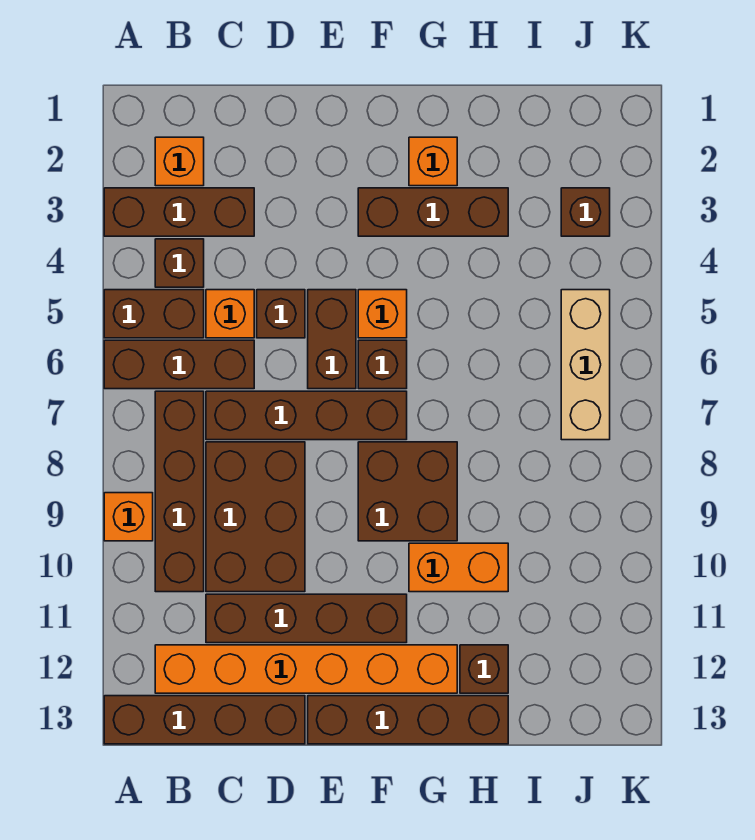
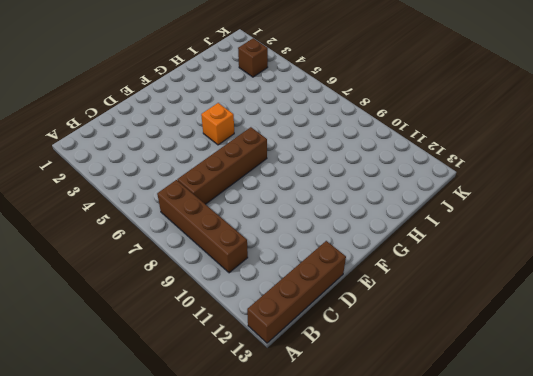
none -> brown 1x3 brick [104,188,254,236]
none -> brown 1x2 brick [104,290,204,338]
none -> brown 1x3 brick [104,340,254,389]

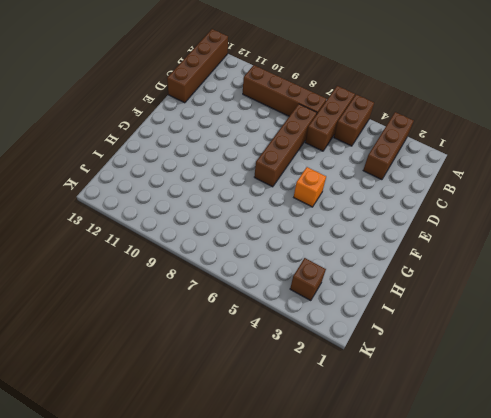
none -> orange 1x1 brick [104,493,153,541]
none -> orange 1x1 brick [155,137,204,186]
none -> brown 1x1 brick [155,239,204,287]

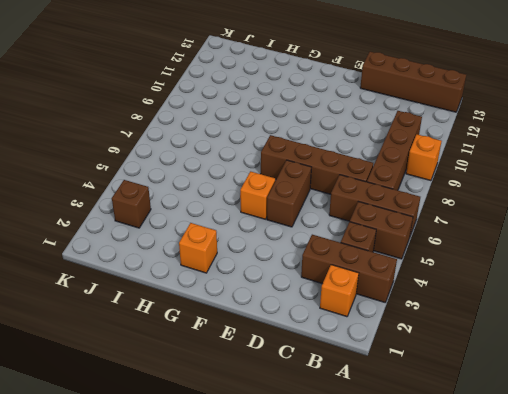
none -> orange 1x6 brick [155,645,457,693]
none -> orange 1x1 brick [206,290,254,338]
none -> brown 2x3 brick [206,442,305,592]

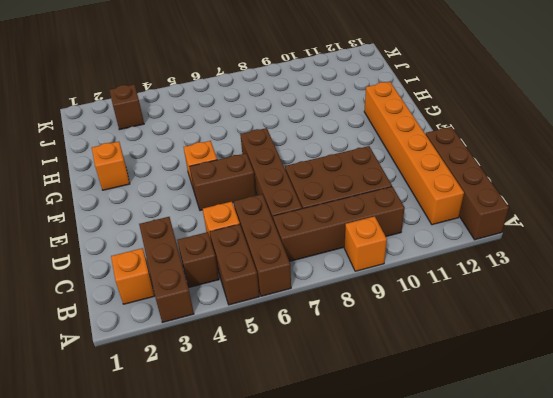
none -> brown 1x4 brick [206,594,407,643]
none -> brown 1x1 brick [257,290,305,338]
none -> brown 1x4 brick [308,696,508,744]

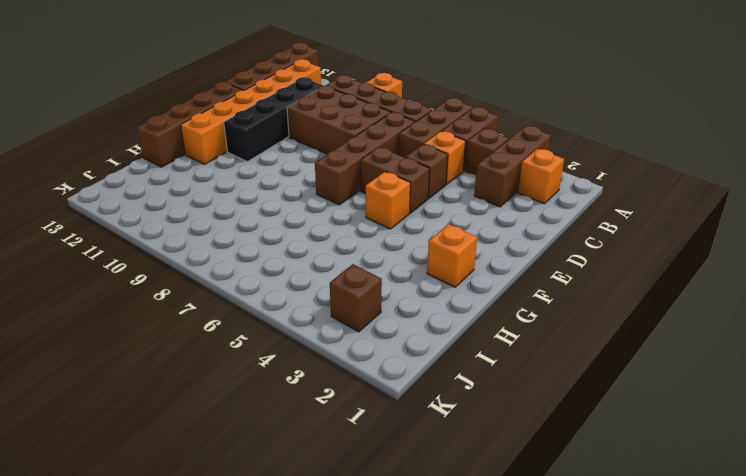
black 1x4 brick [224,77,323,162] -> brown 1x4 brick [206,594,407,643]
none -> brown 1x3 brick [358,188,508,236]
none -> brown 1x1 brick [358,340,407,389]
none -> brown 2x2 brick [358,442,457,541]

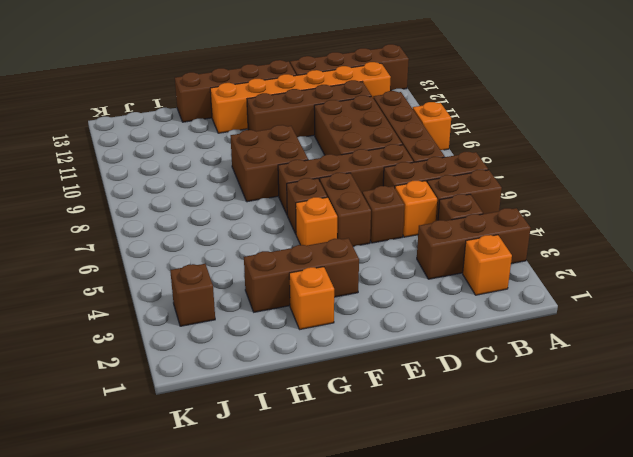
none -> orange 1x2 brick [409,543,508,592]
none -> brown 1x1 brick [460,645,508,693]
none -> tan 1x3 brick [561,290,610,440]

